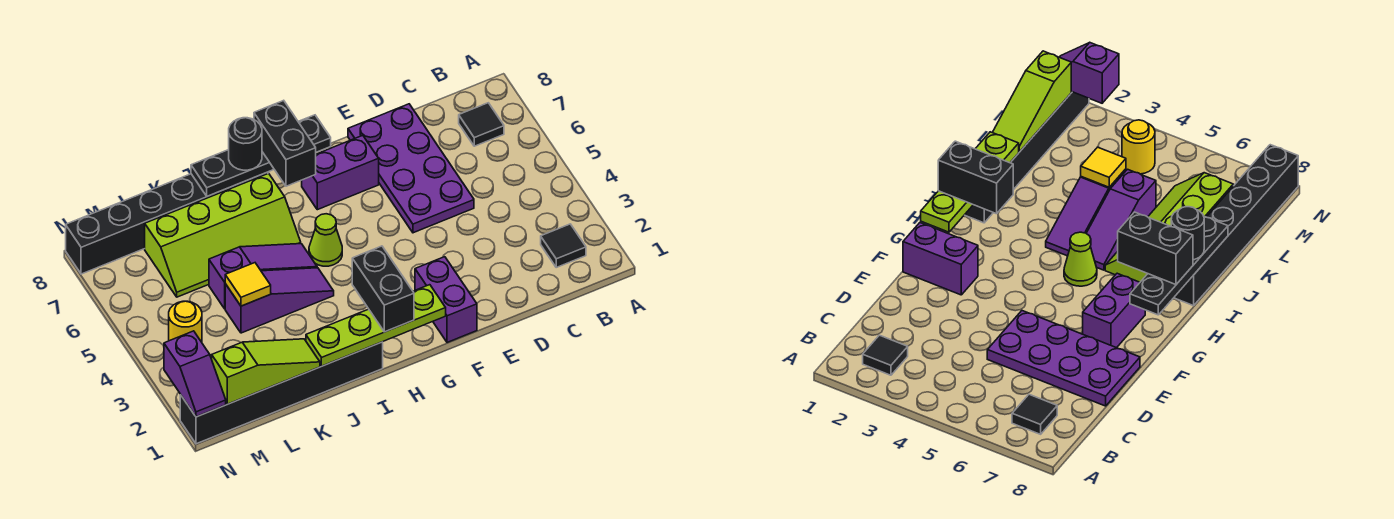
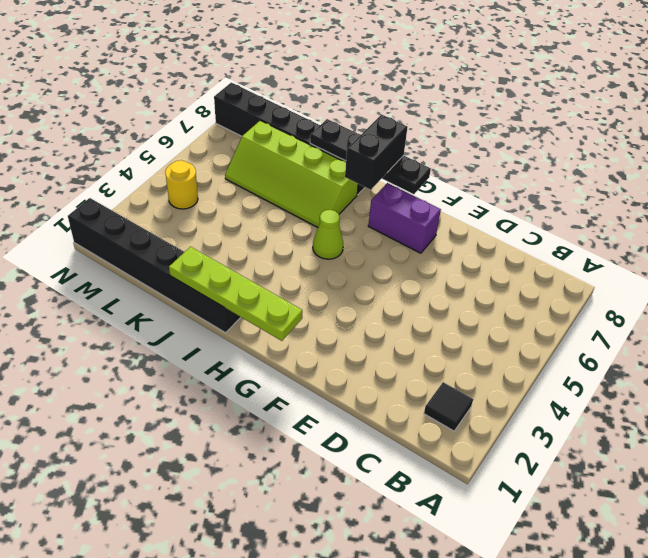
none -> black 1x1 tile [459,103,504,146]
none -> purple 2x4 plate [348,104,474,233]
none -> purple 1x2 brick [415,257,477,342]

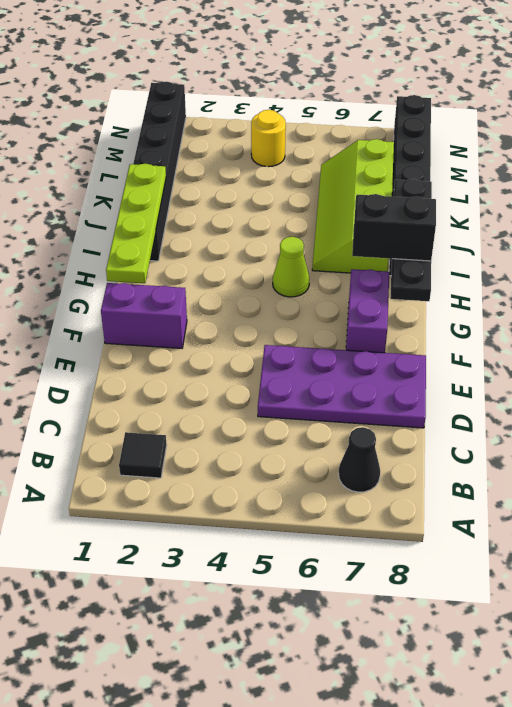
black 1x1 cone [338,427,380,492] -> black 1x1 tile [459,103,504,146]
none -> purple 1x3 slope [225,268,334,333]
none -> purple 1x3 slope [209,244,317,309]
none -> lime 1x3 slope [212,339,320,404]

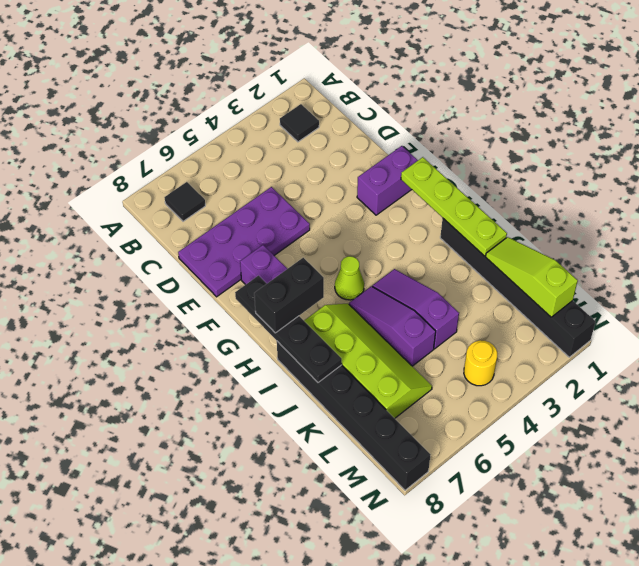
none -> yellow 1x1 tile [225,263,271,306]
none -> purple 1x2 slope [164,331,226,417]
none -> black 1x2 brick [352,246,414,332]

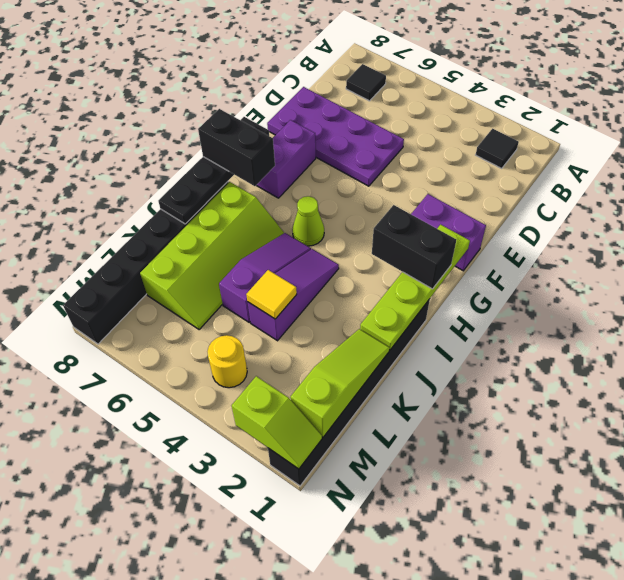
lime 1x2 slope [232,376,322,469] -> purple 1x2 slope [164,331,226,417]
none -> black 1x1 round brick [229,118,262,170]

